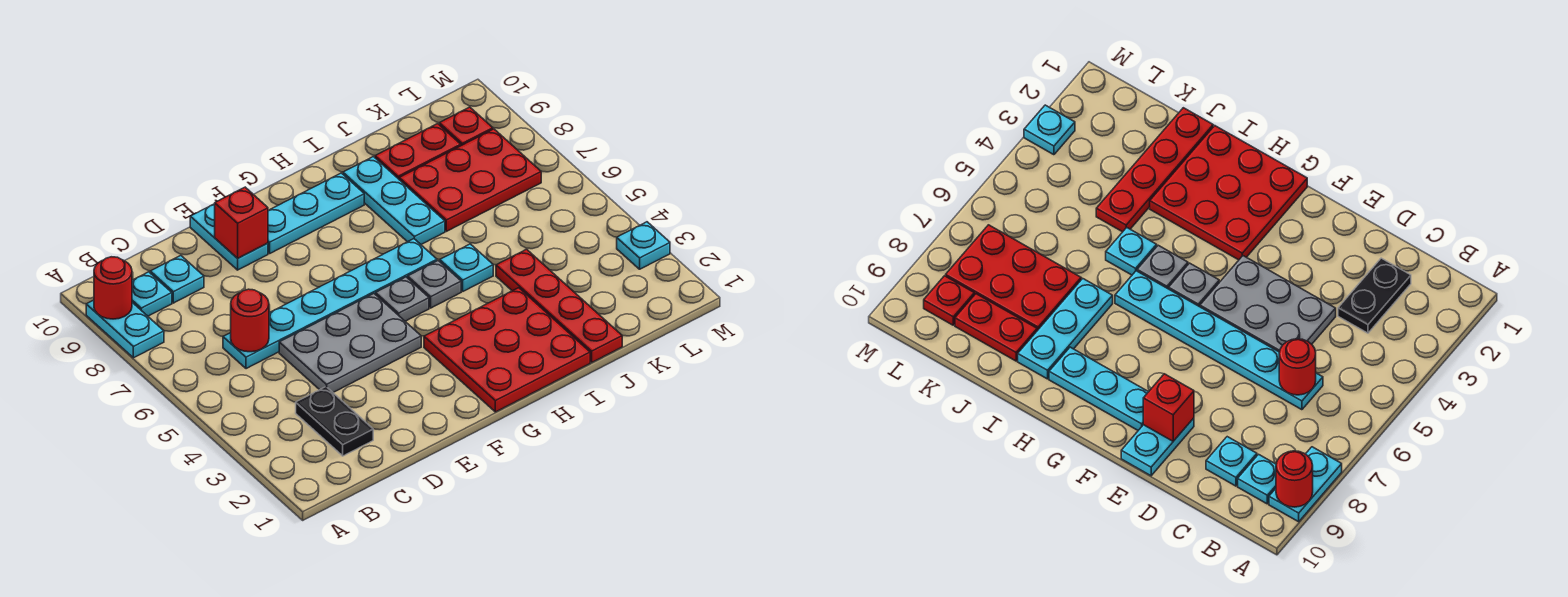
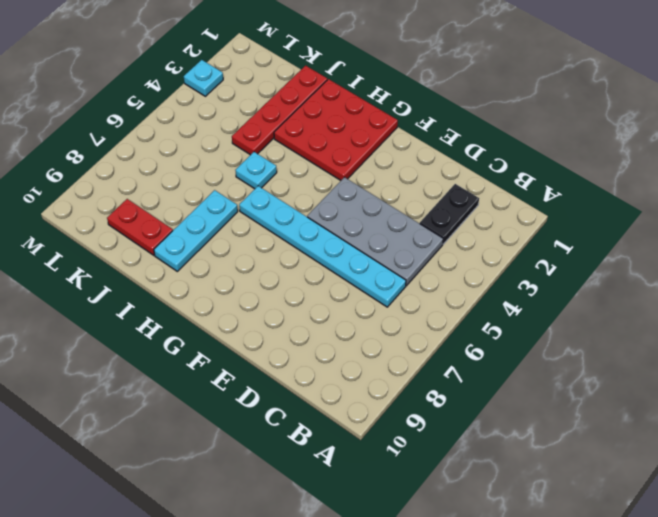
grey 2x4 plate [307,177,443,286] -> grey 2x3 plate [279,294,421,392]
none -> cyan 1x2 plate [86,300,164,358]
none -> cyan 1x1 plate [132,272,172,316]
none -> cyan 1x1 plate [150,256,204,303]

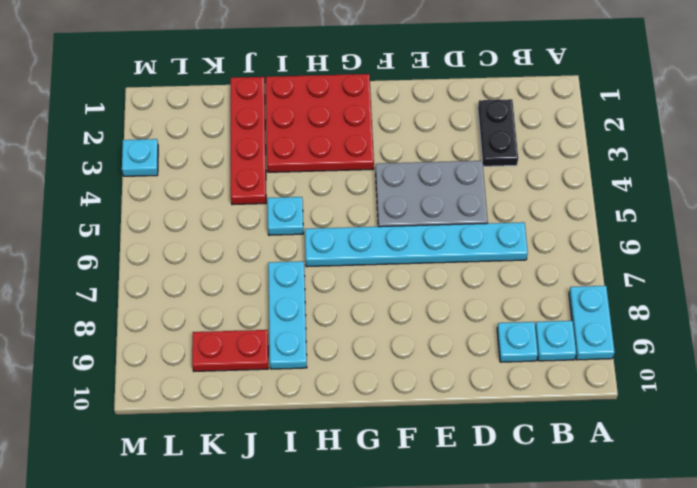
none -> cyan 1x2 plate [190,204,268,270]
none -> cyan 1x3 plate [268,173,364,253]
none -> grey 1x1 plate [376,277,429,321]

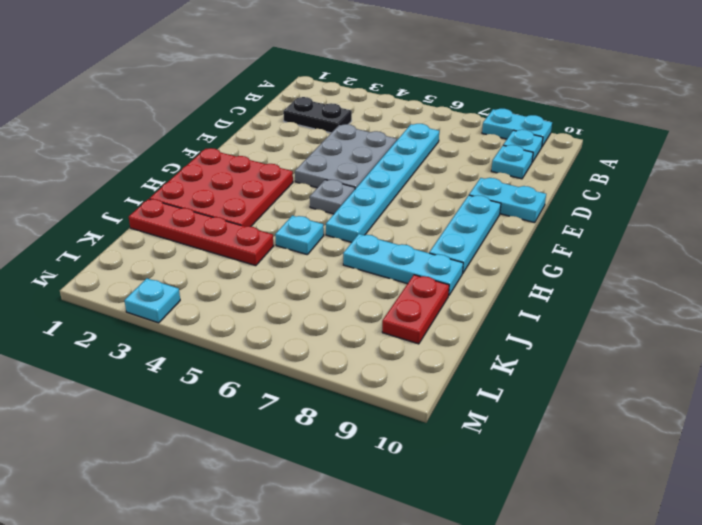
none -> grey 1x1 plate [408,261,461,308]
none -> red 2x3 plate [399,129,541,231]
none -> red 1x1 plate [439,107,493,146]

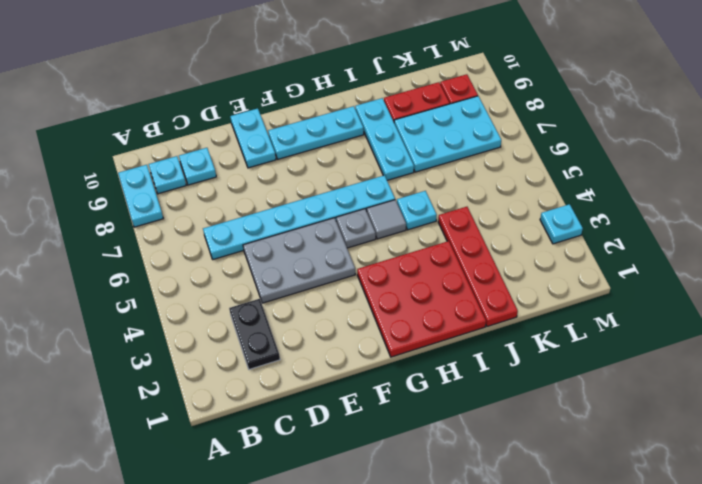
grey 1x1 tile [367,200,406,239] -> grey 1x1 plate [408,261,461,308]
cyan 2x3 plate [394,96,501,172] -> red 2x3 plate [399,129,541,231]
none -> red 1x1 round brick [94,257,132,319]
none -> red 1x1 round brick [231,289,269,352]
none -> red 1x1 brick [215,187,268,258]

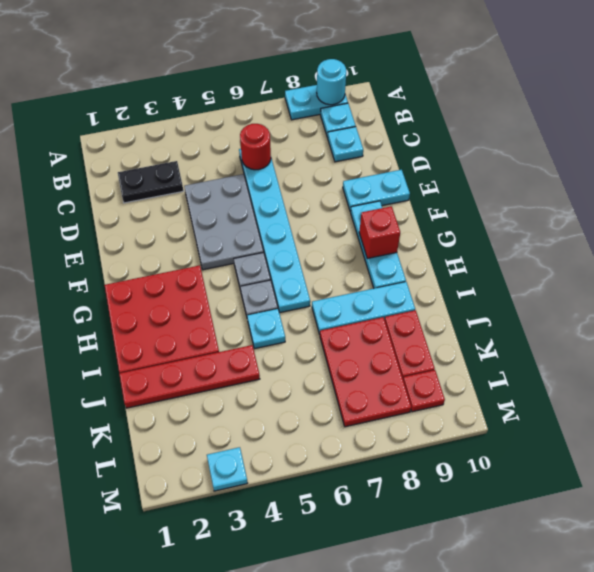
cyan 1x1 round brick [317,59,346,105] -> red 1x1 round brick [94,257,132,319]
red 1x1 brick [359,206,400,259] -> red 1x1 brick moved to [215,187,268,258]

